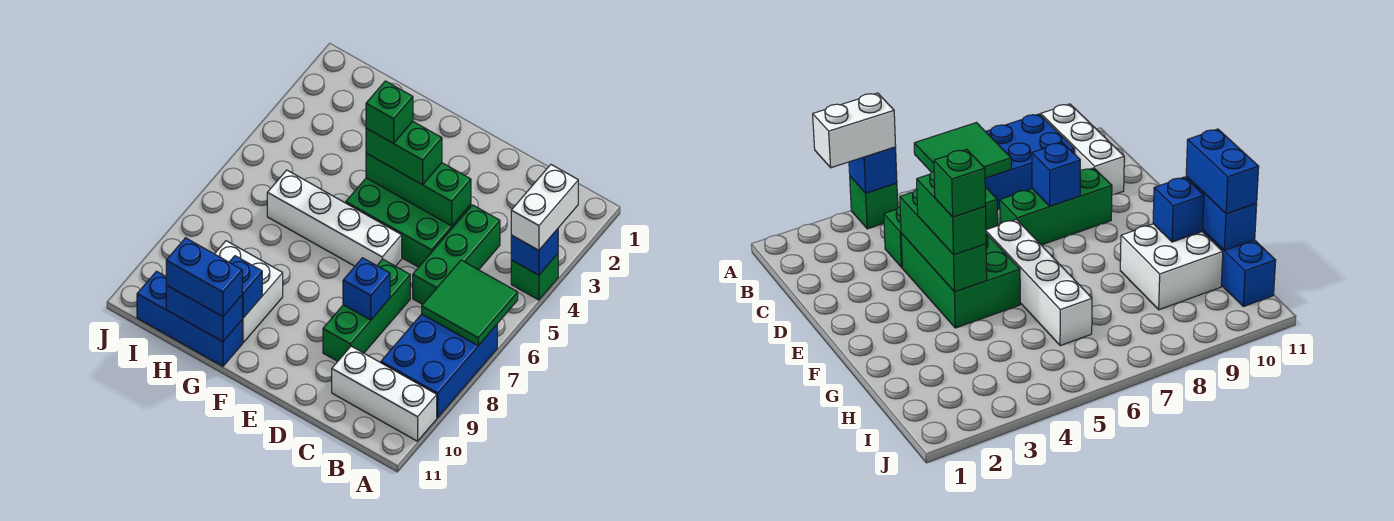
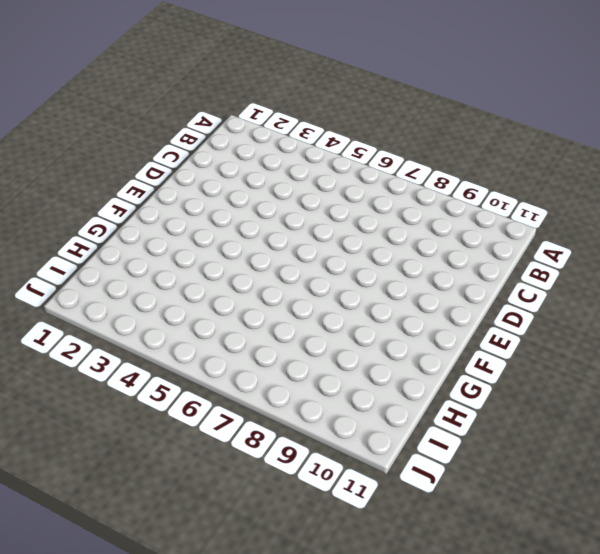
none -> green 1x1 brick [511,254,558,300]
none -> blue 2x3 brick [381,314,497,418]
none -> white 1x3 brick [332,346,437,441]

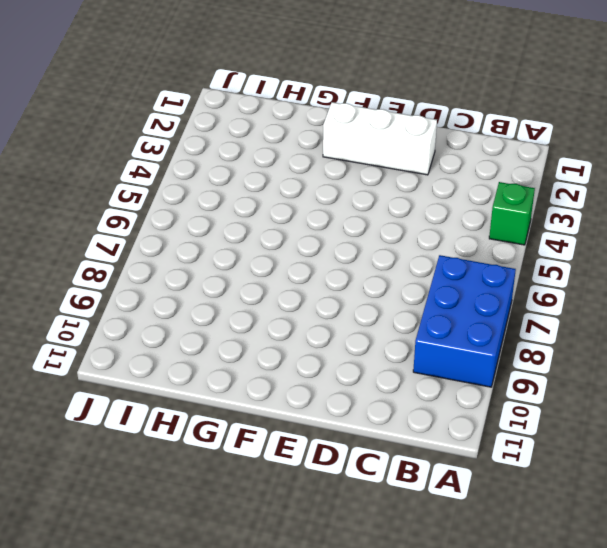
white 1x3 brick [323,102,437,175] -> white 1x3 brick moved to [332,346,437,441]
none -> green 1x3 brick [413,205,500,304]
none -> green 2x3 brick [346,178,471,267]
none -> green 1x3 brick [323,259,410,361]

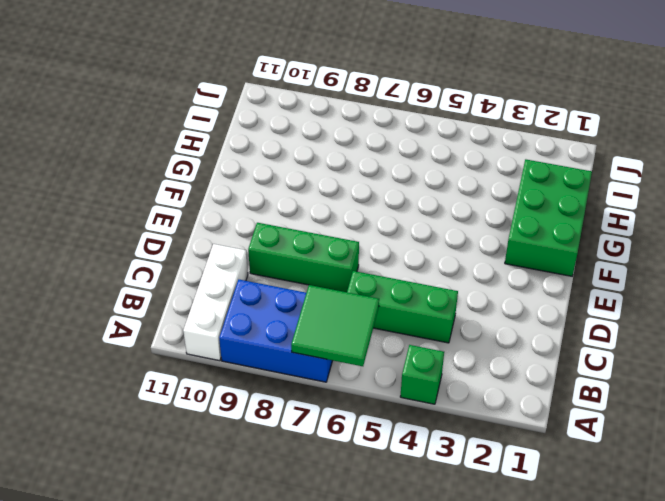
green 2x3 brick [505,159,592,276] -> green 2x3 brick moved to [346,178,471,267]
none -> white 1x4 brick [267,170,402,266]
none -> white 2x2 brick [215,241,283,343]
none -> blue 1x3 brick [137,271,242,366]

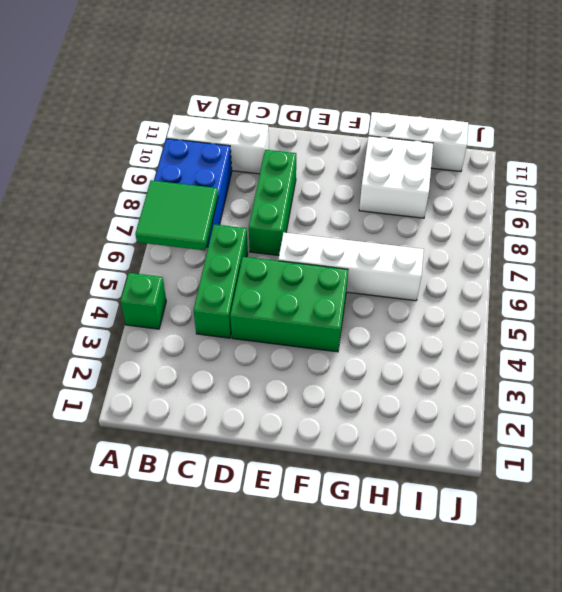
white 1x3 brick [369,112,468,172] -> blue 1x3 brick [137,271,242,366]
none -> blue 1x1 brick [511,229,558,275]
none -> green 1x3 brick [366,153,471,226]
none -> blue 1x1 brick [343,258,390,320]

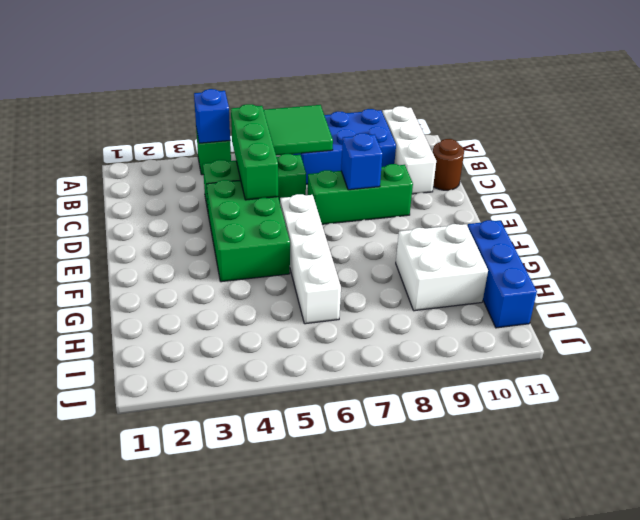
green 1x3 brick [231,104,278,200] -> green 1x3 brick moved to [366,153,471,226]
brown 1x1 round brick [433,139,464,190] -> none
none -> blue 1x1 brick [229,256,262,318]
none -> blue 1x2 brick [166,285,242,342]
none -> white 1x2 brick [511,165,578,250]

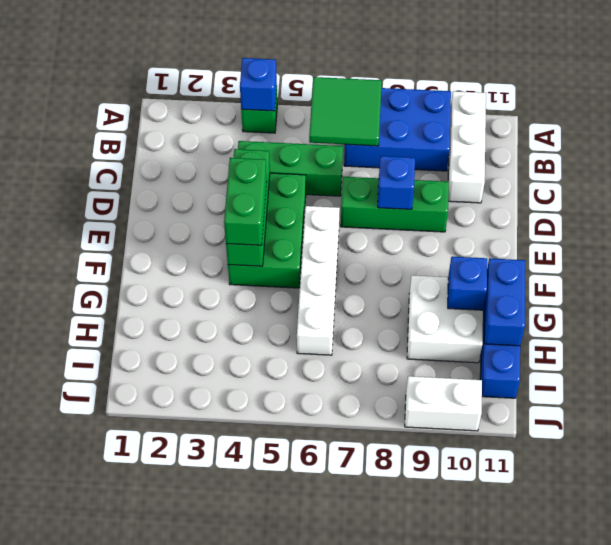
white 1x2 brick [405,376,482,431] -> white 1x2 brick moved to [511,165,578,250]
none -> blue 1x2 brick [166,238,242,317]
none -> green 1x1 brick [366,81,413,143]

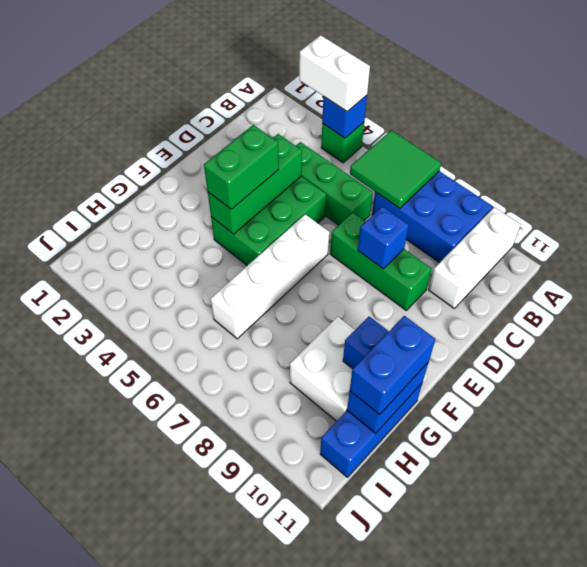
none -> green 1x1 brick [366,81,413,143]

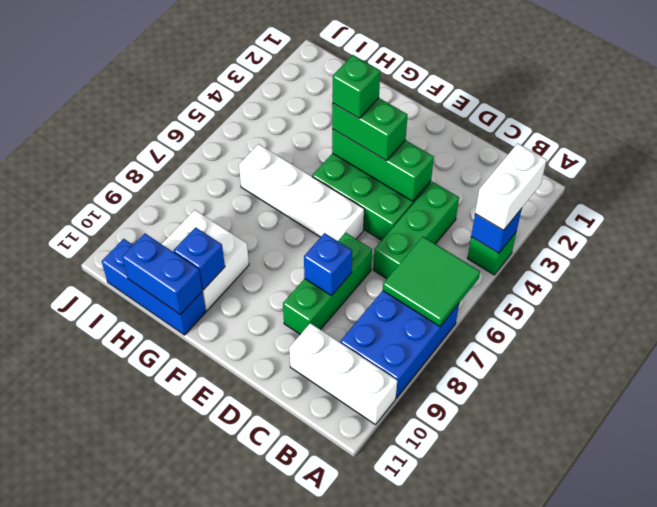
none -> blue 1x2 brick [166,238,242,317]

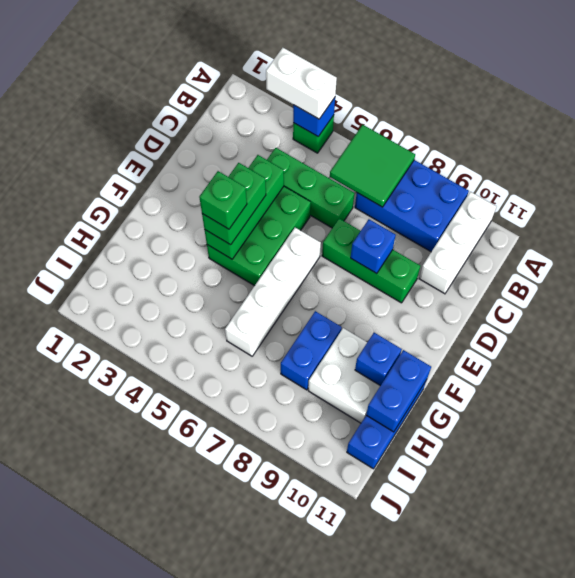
blue 1x2 brick [281,311,342,390] -> blue 1x2 brick moved to [166,238,242,317]

